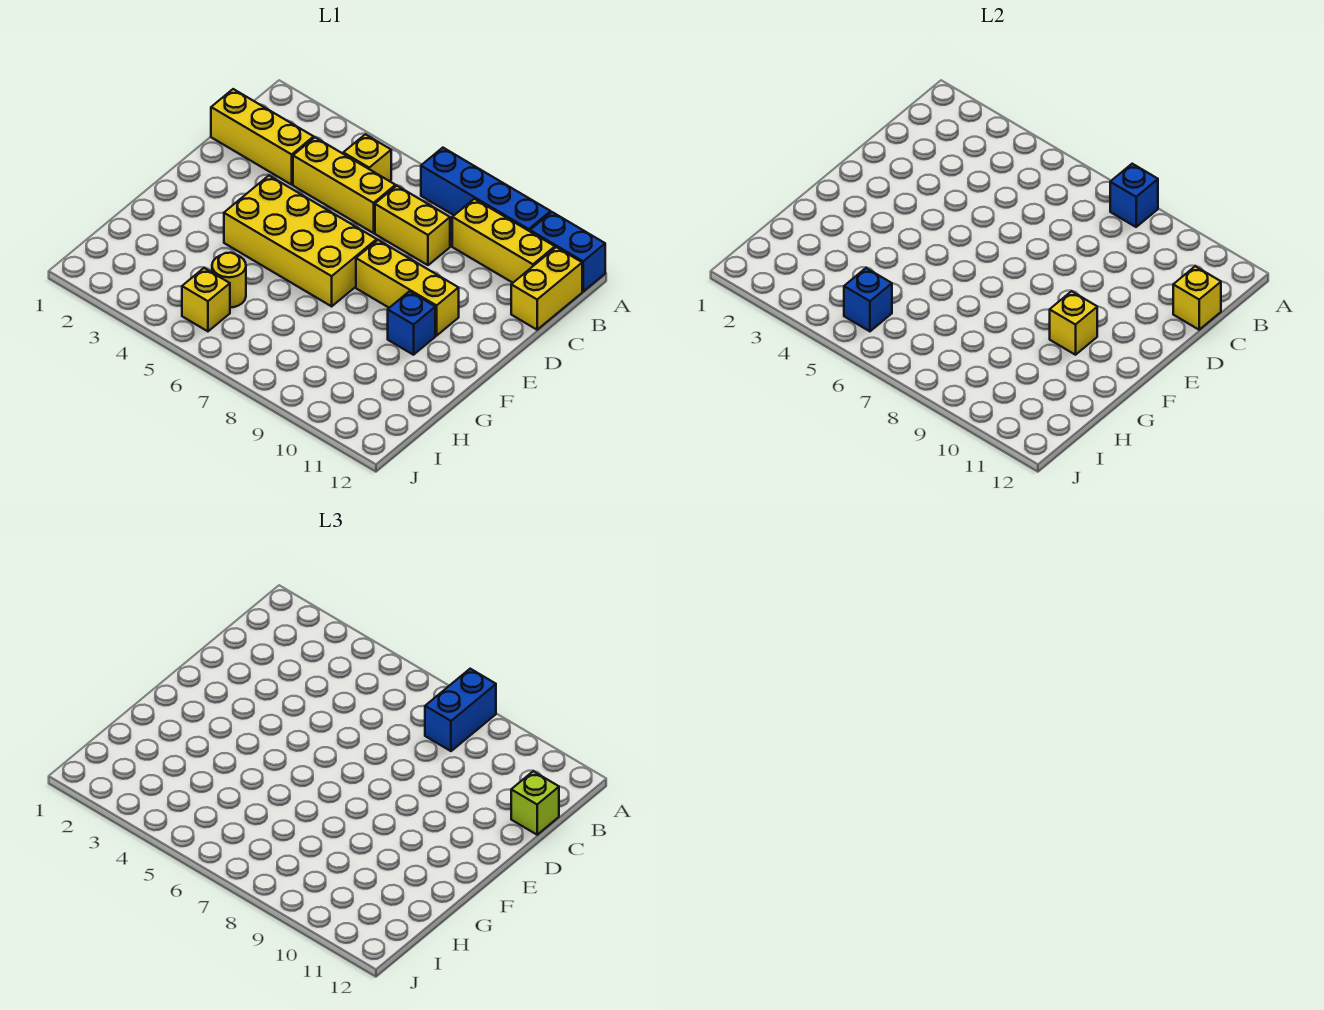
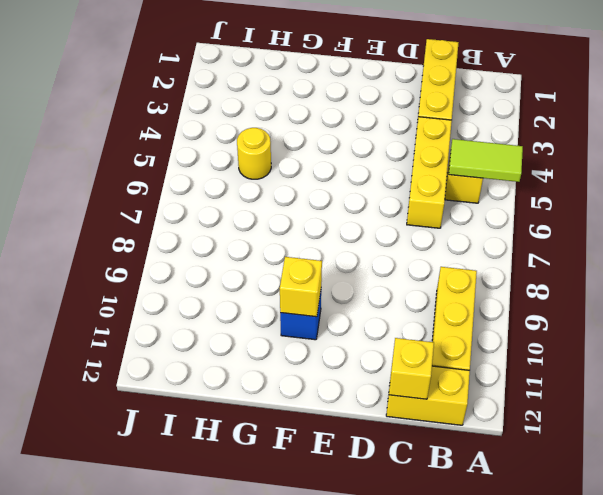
lime 1x2 tile [449,139,523,182] -> none
none -> blue 1x4 brick [421,148,551,231]
none -> blue 1x2 brick [530,212,605,291]
none -> yellow 1x2 brick [375,186,450,265]

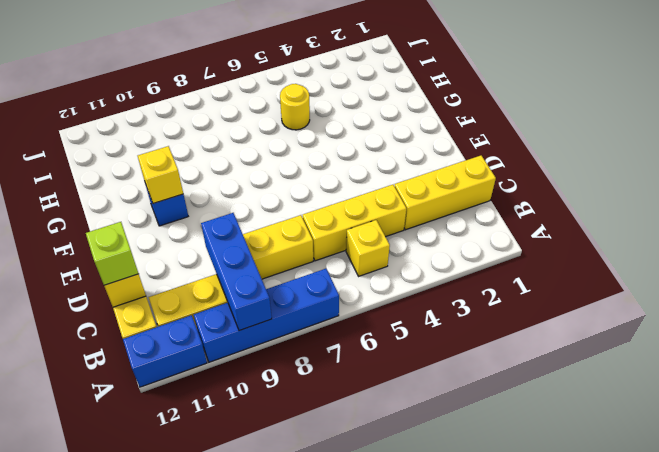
blue 1x3 brick [201,213,272,331] -> none
none -> yellow 2x4 brick [224,176,377,306]
none -> yellow 1x3 brick [356,240,459,336]
none -> yellow 1x1 brick [182,268,230,331]

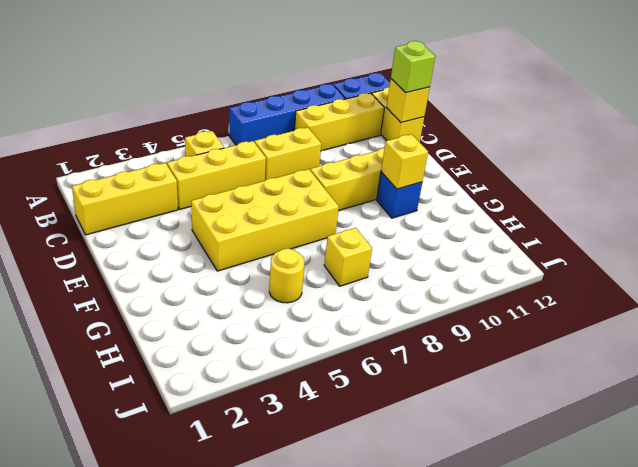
yellow 1x1 brick [324,228,372,286] -> yellow 1x1 brick moved to [182,268,230,331]
none -> blue 1x1 brick [1110,164,1158,227]
none -> blue 1x1 brick [844,268,892,331]
none -> blue 1x2 brick [425,669,496,751]

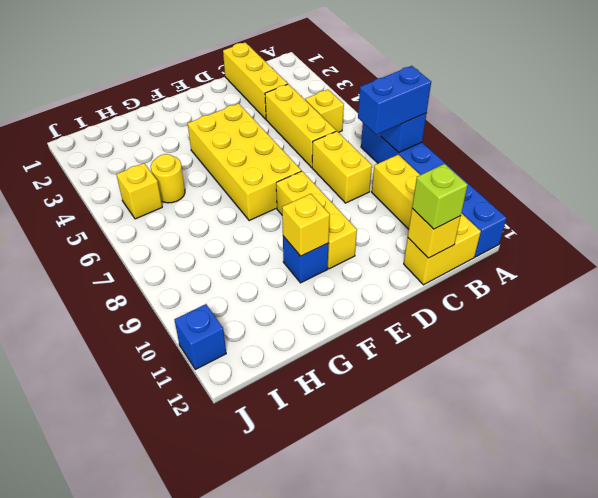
blue 1x1 brick [174,304,226,369] -> blue 1x1 brick moved to [844,268,892,331]

